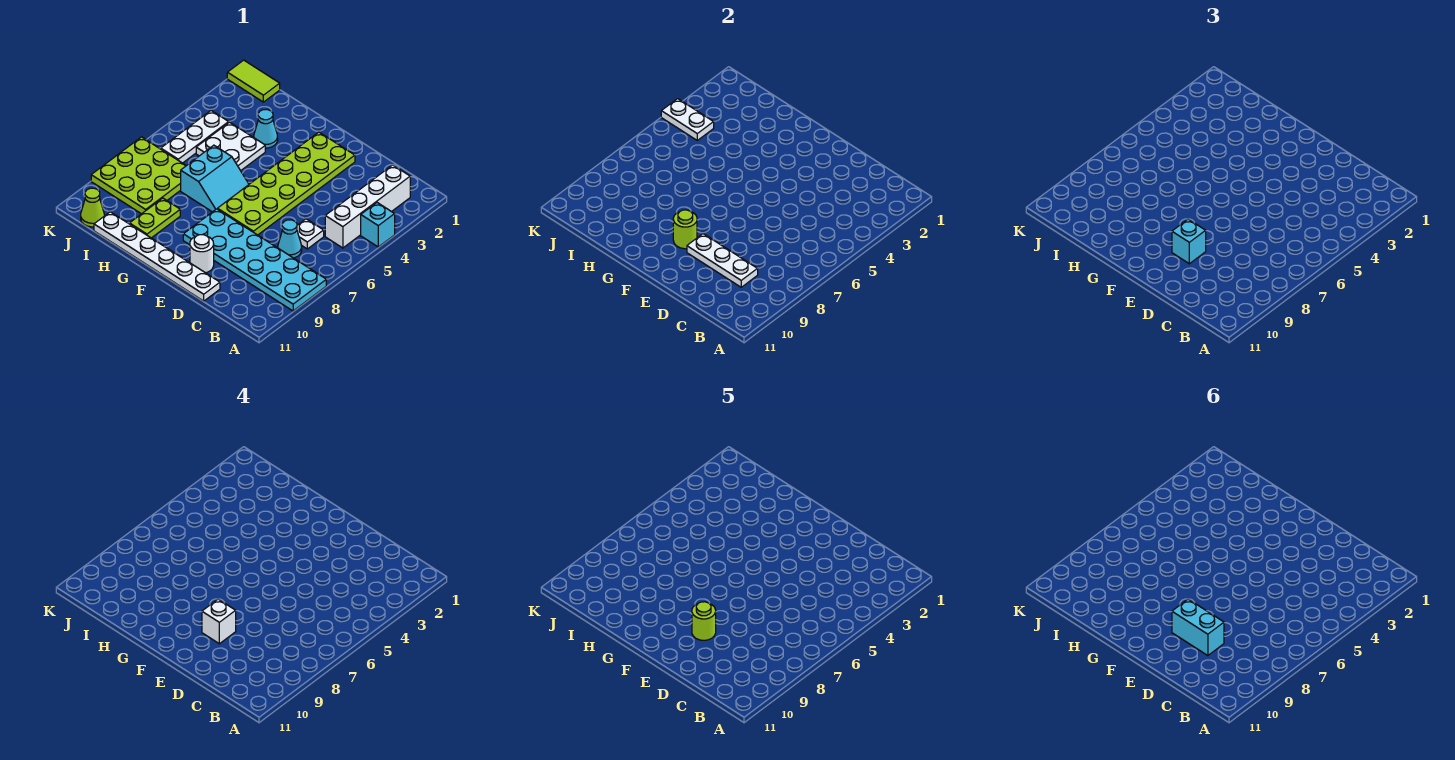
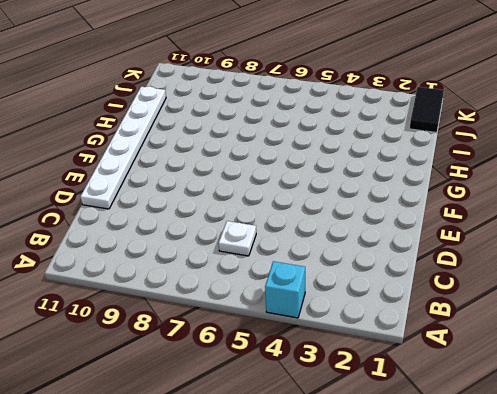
black 1x2 tile [410,87,444,133] -> lime 1x2 tile [227,60,280,102]
none -> cyan 2x6 plate [183,209,326,311]
none -> white 1x4 brick [325,165,410,248]
none -> cyan 1x1 cone [278,220,302,258]

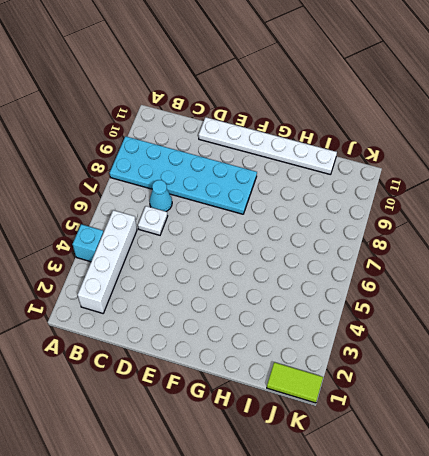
none -> lime 2x6 plate [217,132,355,235]
none -> white 1x1 round brick [190,235,214,273]
none -> cyan 2x2 slope [181,145,249,212]

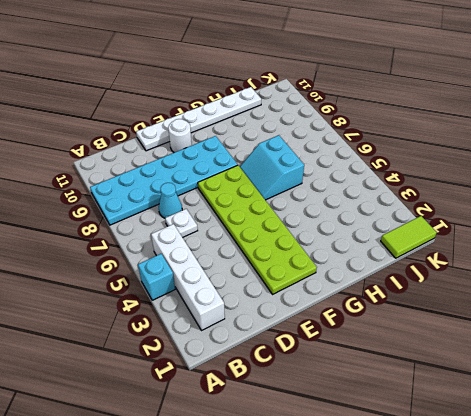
none -> cyan 1x1 cone [254,110,278,148]
none -> white 2x2 plate [196,122,265,171]
none -> lime 1x2 plate [129,198,180,238]

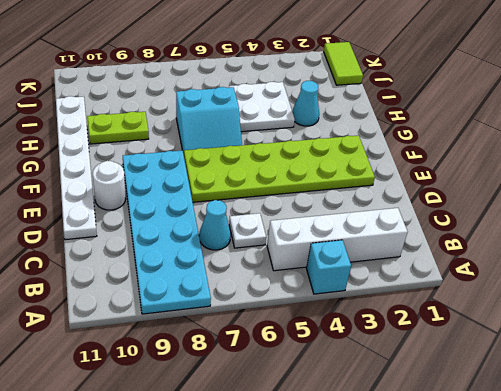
none -> lime 3x3 plate [91,137,186,214]
none -> white 1x3 plate [161,111,229,163]
none -> lime 1x1 cone [81,188,104,227]

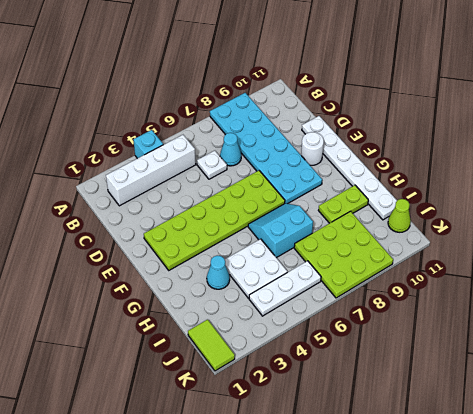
none -> white 1x3 plate [687,234,758,287]
none -> lime 1x1 round brick [673,210,697,249]
none -> white 1x2 plate [661,99,714,140]

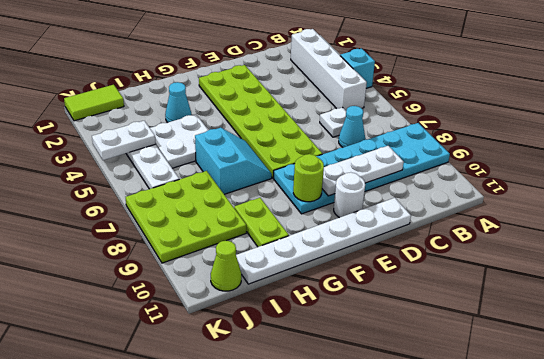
none -> cyan 1x1 brick [1172,219,1206,264]
none -> white 1x1 brick [202,599,236,644]
none -> lime 1x1 round brick [692,602,716,640]

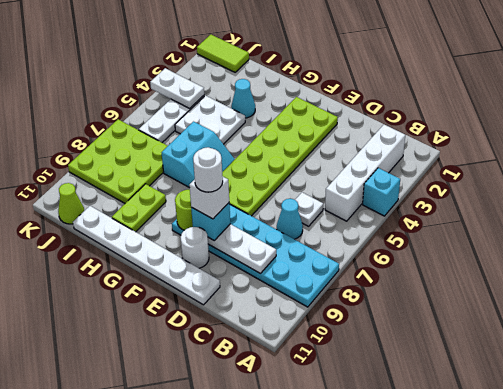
white 1x1 round brick [193,147,223,192] -> lime 1x1 round brick [692,602,716,640]
none -> cyan 1x2 brick [1172,599,1224,656]

